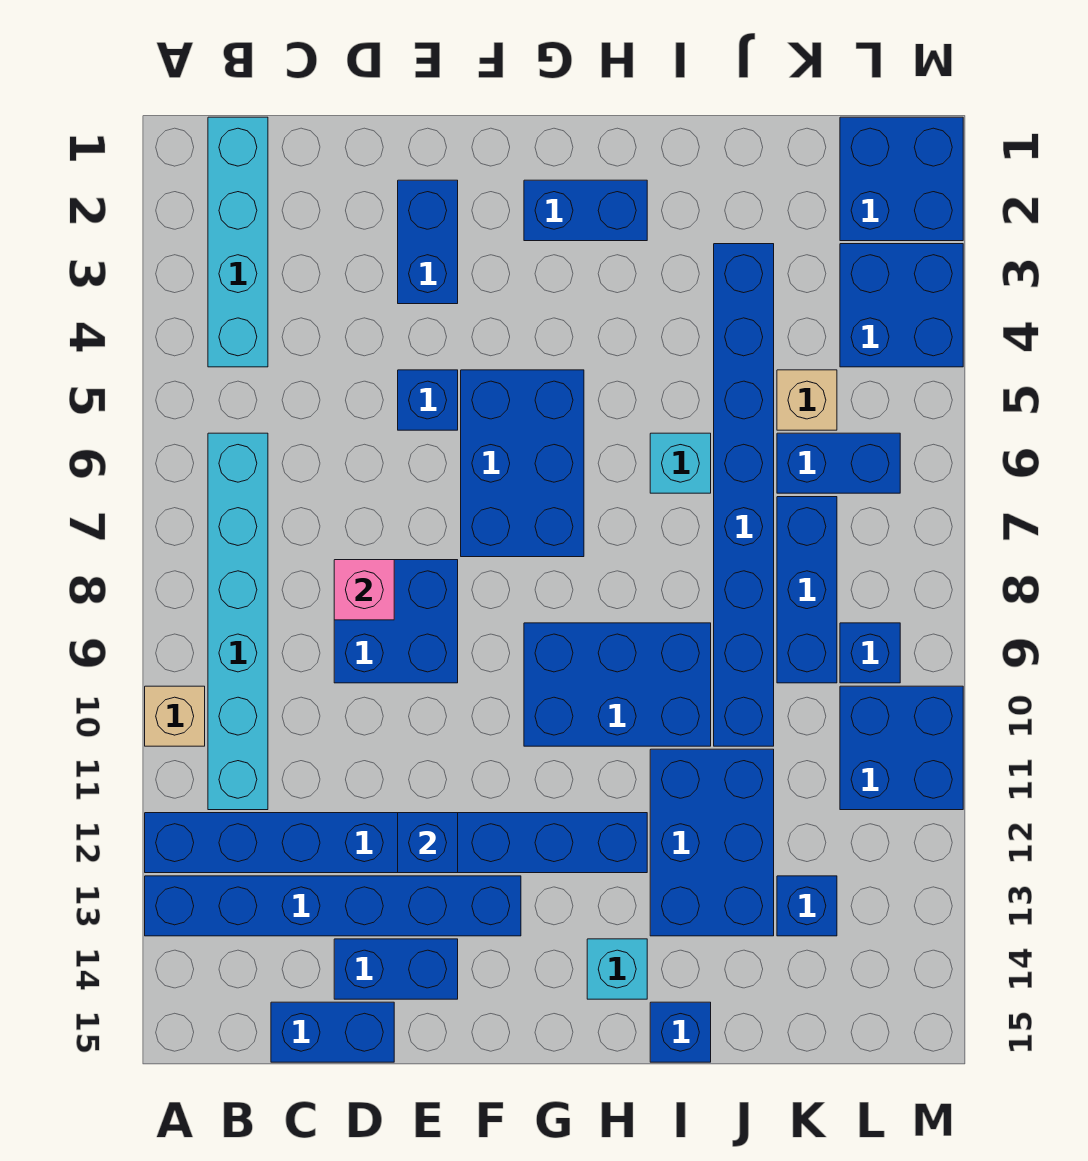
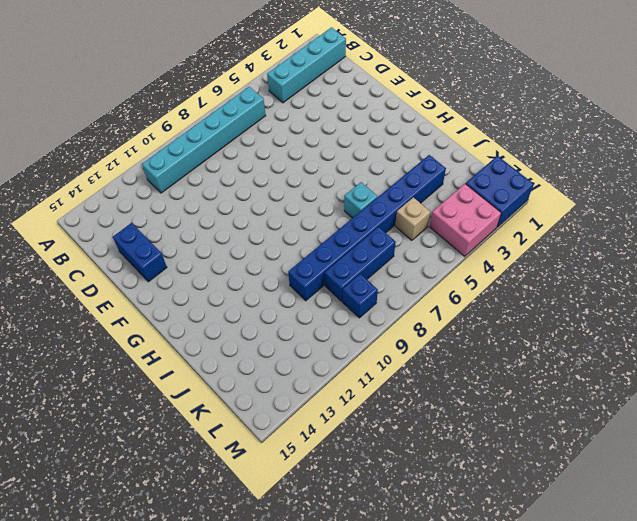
pink 2x2 brick [429,184,501,257] -> blue 2x2 brick [840,244,963,367]
none -> tan 1x1 brick [145,686,205,746]
none -> blue 1x8 brick [145,813,647,873]
none -> blue 1x6 brick [145,876,521,936]

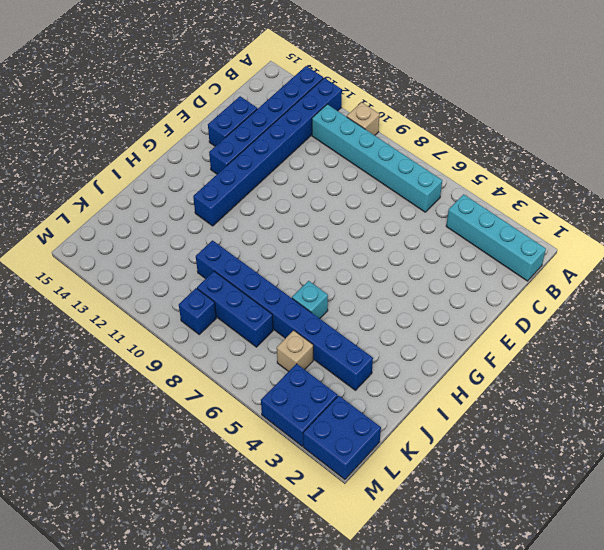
none -> blue 1x2 brick [271,1002,394,1062]
none -> blue 2x2 brick [334,560,458,683]
none -> blue 1x2 brick [398,180,458,304]

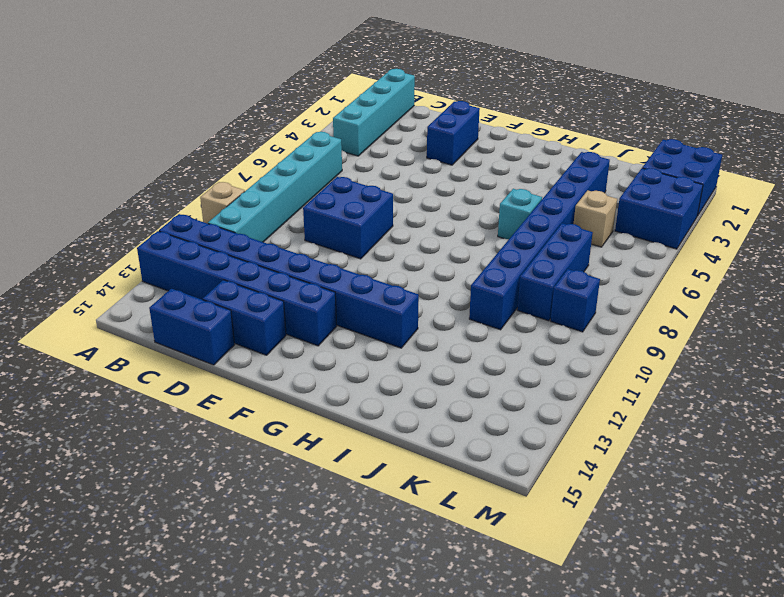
none -> blue 1x1 brick [398,370,458,430]
none -> blue 2x3 brick [461,370,584,557]
none -> blue 1x2 brick [524,180,647,241]

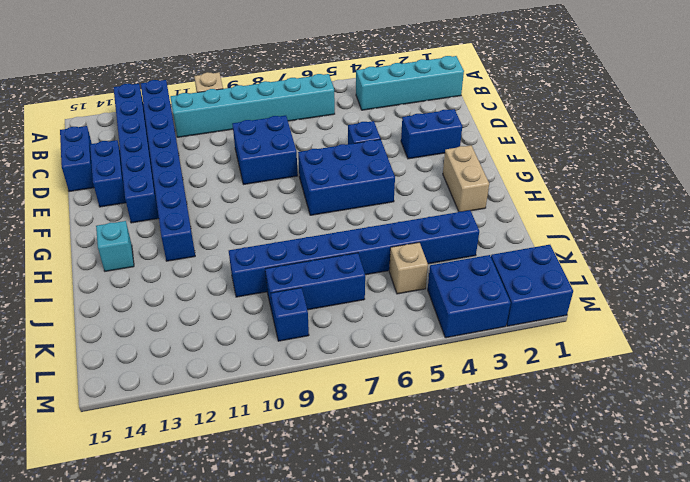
tan 1x2 brick [443,145,489,212] -> blue 1x2 brick [524,180,647,241]
none -> blue 2x3 brick [524,623,711,746]
none -> cyan 1x1 brick [650,433,711,493]
none -> blue 2x3 brick [650,749,774,936]

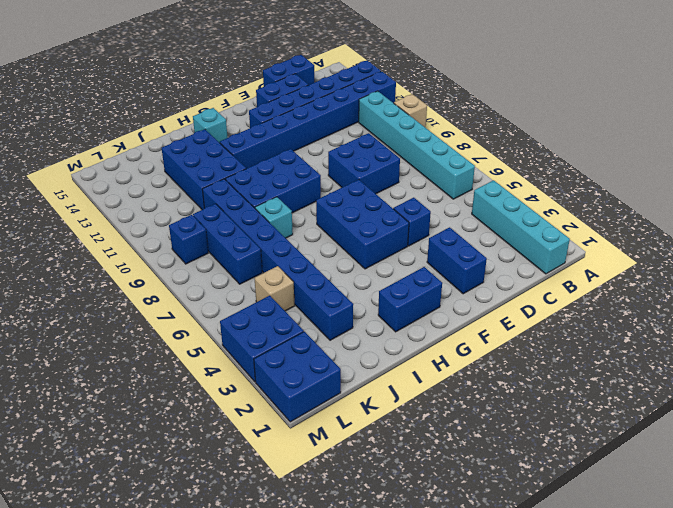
cyan 1x1 brick [255,197,293,238] -> cyan 1x1 brick moved to [650,433,711,493]
none -> blue 1x1 brick [650,1002,711,1062]
none -> blue 1x2 brick [777,433,900,493]
none -> blue 1x1 brick [777,876,837,936]

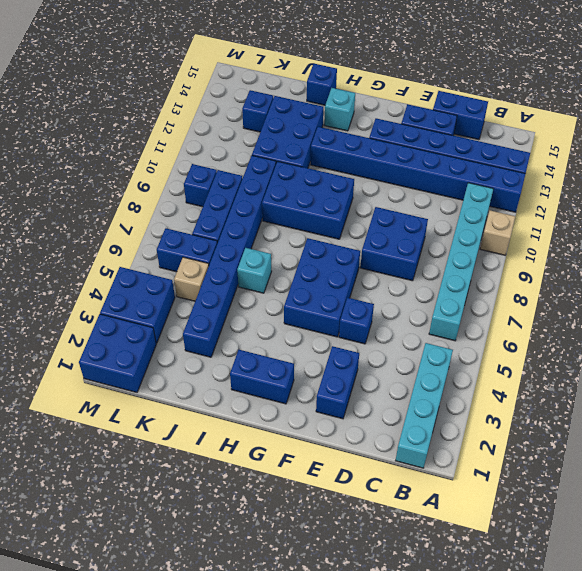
none -> blue 2x2 brick [840,686,963,810]
none -> pink 1x1 brick [334,560,394,620]
none -> blue 1x1 brick [398,813,458,873]

